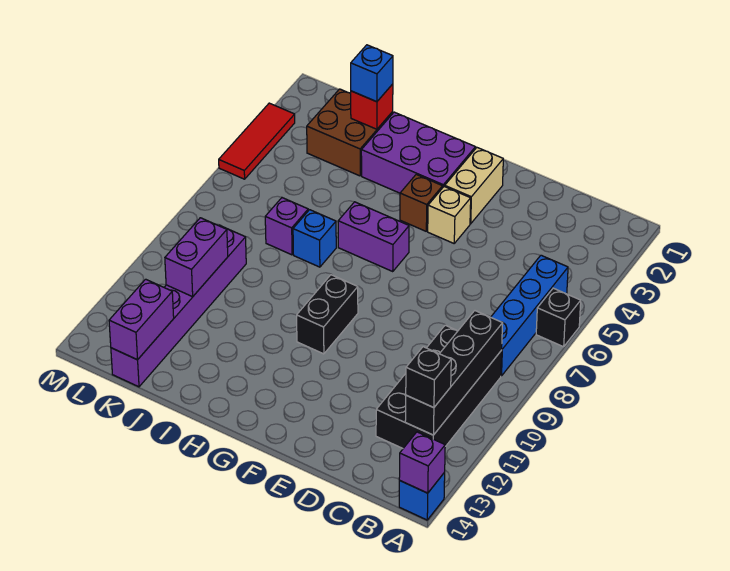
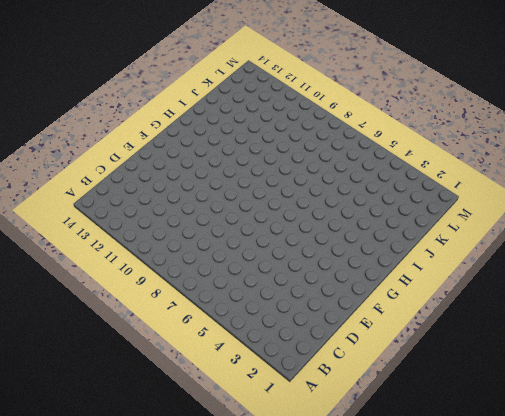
none -> black 1x1 brick [536,288,581,347]
none -> blue 1x1 brick [399,472,445,520]
none -> blue 1x4 brick [491,255,568,376]

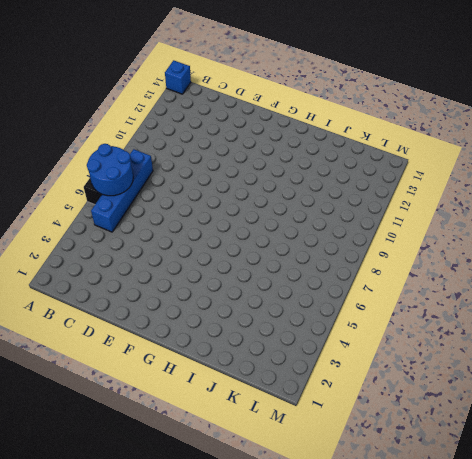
blue 2x2 round brick [87,144,133,196] -> none
none -> black 2x4 brick [376,325,502,448]
none -> tan 1x2 brick [445,148,503,224]
none -> tan 1x1 brick [428,186,471,243]

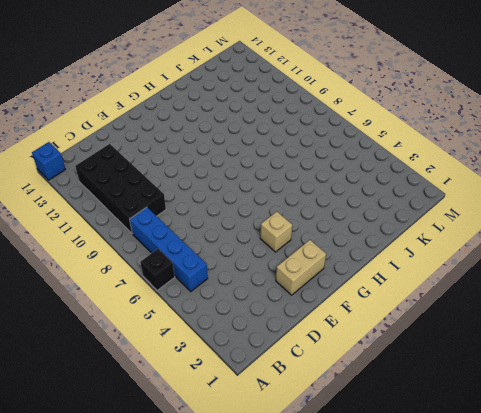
tan 1x2 brick [276,240,326,295] -> tan 1x2 brick turned to [445,148,503,224]
none -> purple 2x3 brick [361,112,476,193]
none -> brown 1x1 brick [400,175,443,231]
none -> purple 1x2 brick [338,202,409,271]

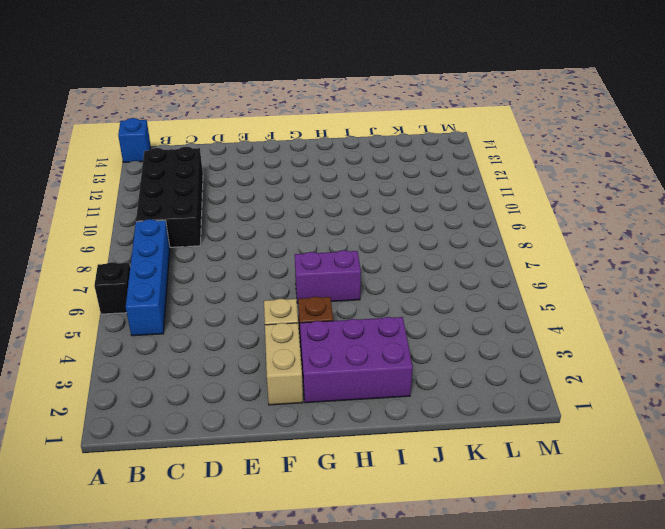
none -> black 1x2 brick [297,275,358,354]
none -> blue 1x1 brick [293,210,336,267]
none -> brown 2x2 brick [307,89,393,176]

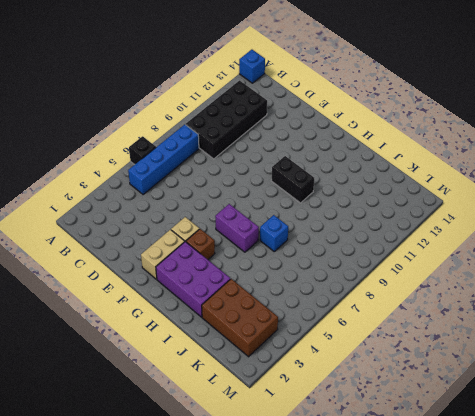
black 1x2 brick [271,156,314,203] -> black 1x2 brick turned to [297,275,358,354]
brown 2x3 brick [202,279,278,357] -> brown 2x2 brick [307,89,393,176]
none -> purple 1x1 brick [265,198,308,255]
none -> purple 1x6 brick [111,225,246,387]
none -> red 1x3 tile [219,103,295,179]

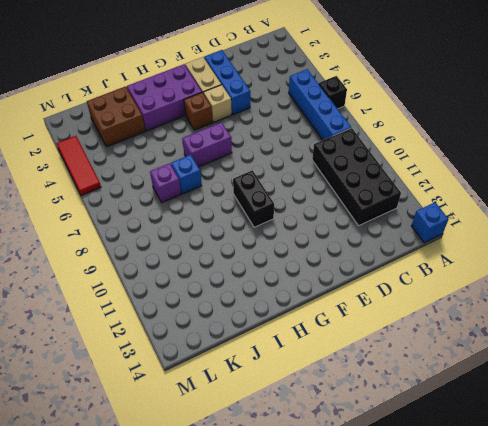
blue 1x3 brick [204,50,250,115] -> none
none -> purple 1x6 brick [111,225,246,387]
none -> purple 1x1 brick [399,432,445,493]
none -> black 1x4 brick [405,311,503,435]

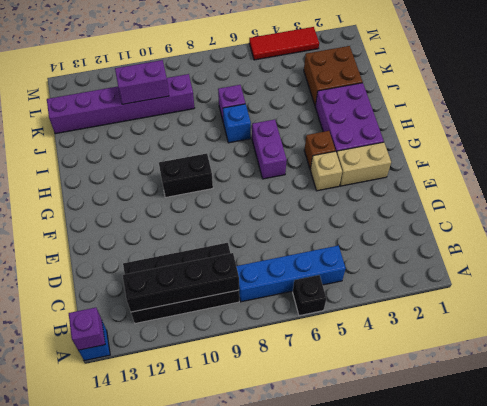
none -> red 1x1 brick [351,84,393,129]
none -> purple 1x2 brick [109,279,174,360]
none -> black 1x1 brick [406,347,451,408]

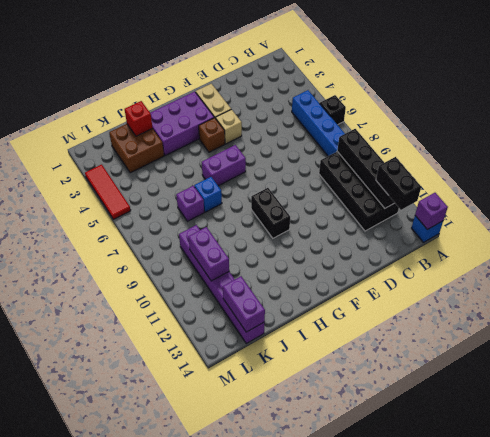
black 1x2 brick [376,157,421,210] -> black 1x1 brick [406,347,451,408]
none -> blue 1x1 brick [351,45,393,102]

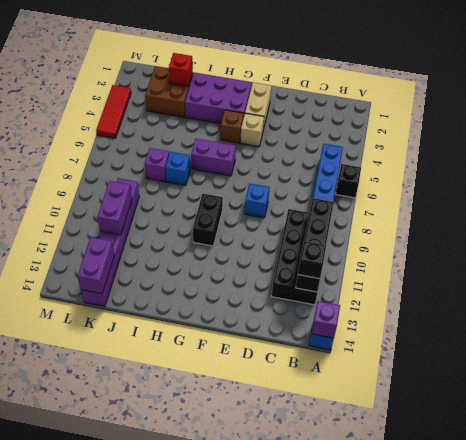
blue 1x1 brick [245,184,270,218] -> blue 1x1 brick moved to [351,45,393,102]

